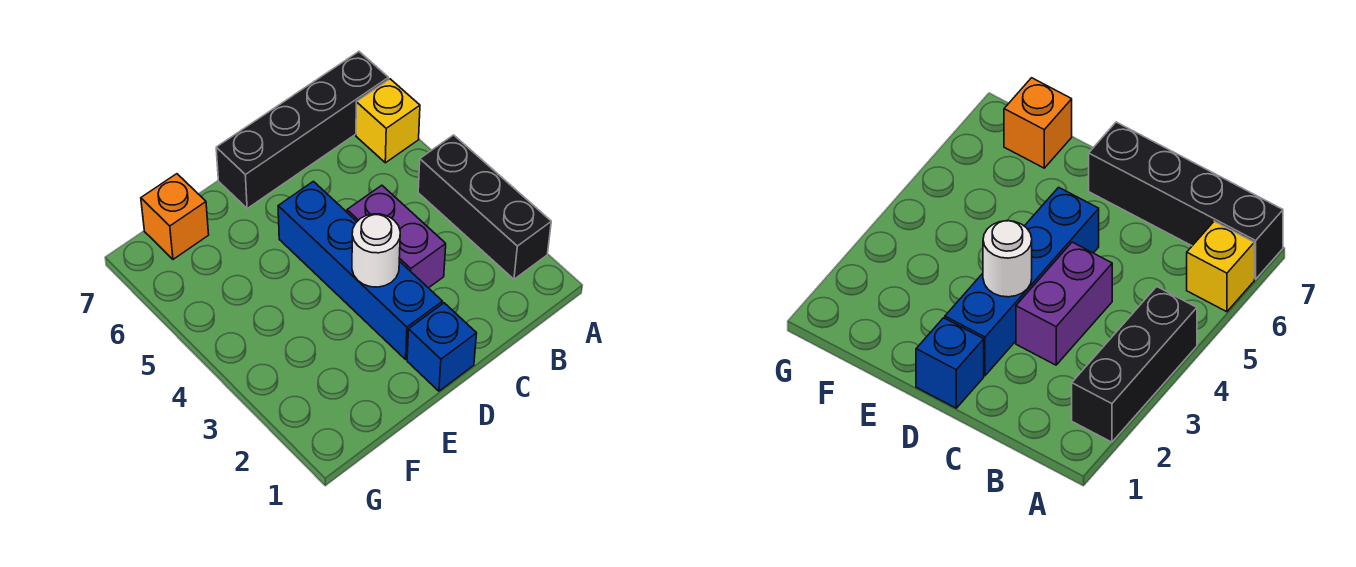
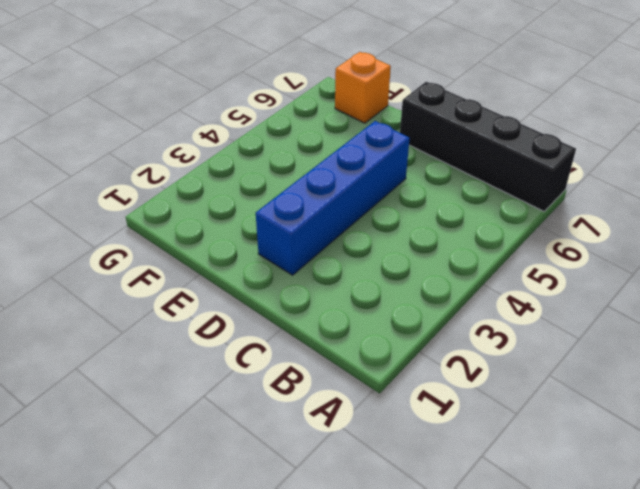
none -> black 1x3 brick [418,135,551,279]
none -> yellow 1x1 brick [356,79,420,163]

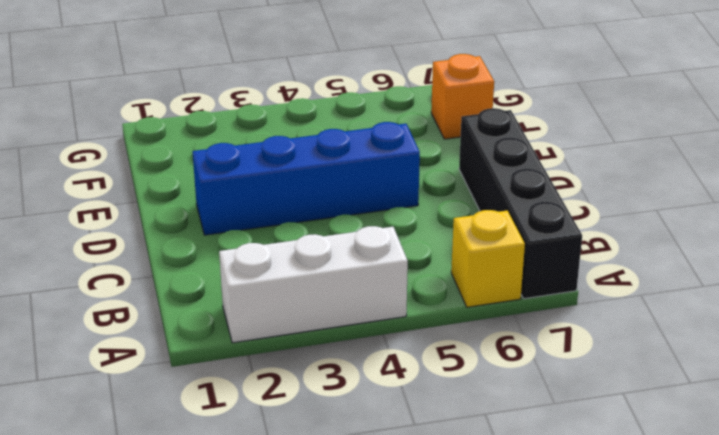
white 1x3 brick [219,226,408,343] -> black 1x3 brick [418,135,551,279]
none -> purple 1x2 brick [347,185,446,288]
none -> blue 1x1 brick [407,303,477,391]

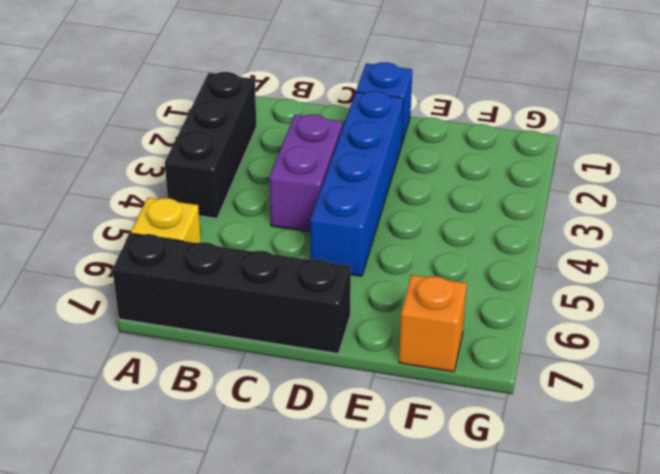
none -> white 1x1 round brick [352,214,400,287]

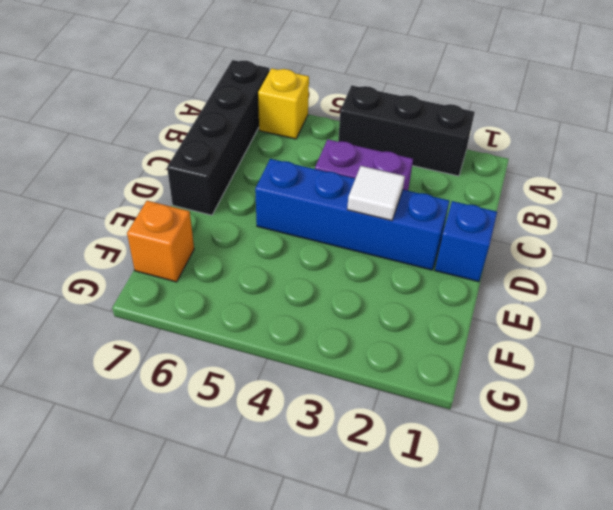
white 1x1 tile [347,166,405,221] -> white 1x1 round brick [352,214,400,287]

